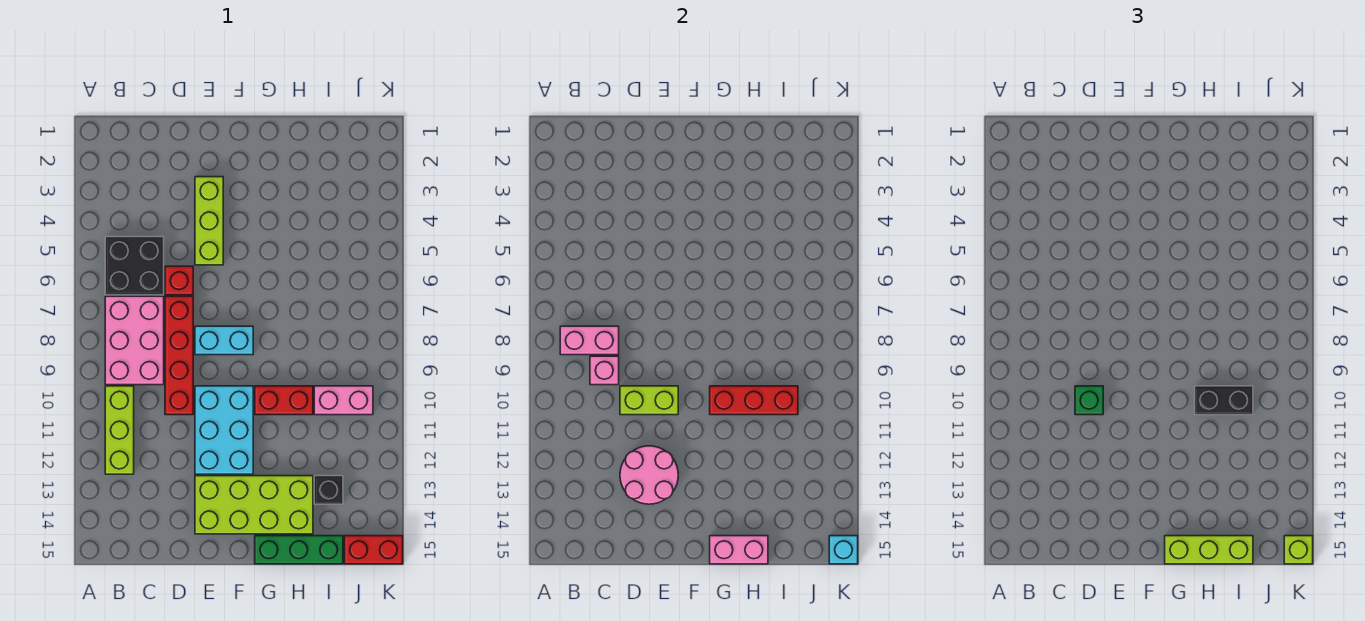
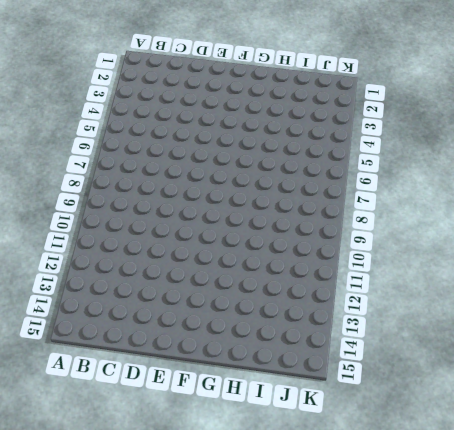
none -> black 2x2 brick [105,237,164,295]
none -> pink 2x3 brick [105,296,164,385]
none -> lime 1x3 brick [105,386,134,474]

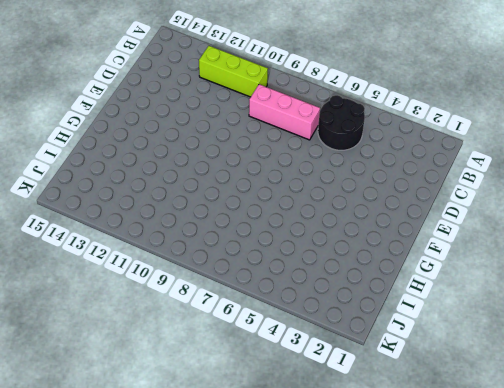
black 2x2 round brick [318,95,365,150] -> black 2x2 brick [105,237,164,295]
pink 1x3 brick [249,84,320,140] -> pink 2x3 brick [105,296,164,385]
none -> red 1x1 brick [165,266,193,295]
none -> red 1x4 brick [165,296,193,415]
none -> lime 1x3 brick [195,177,223,265]

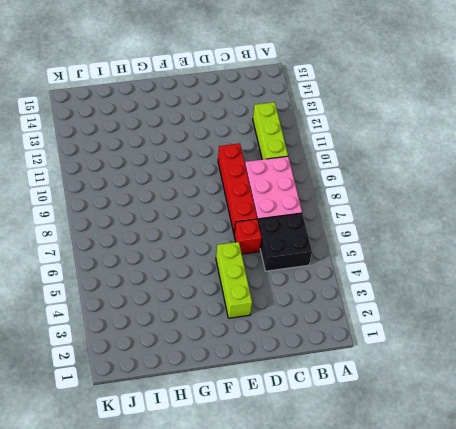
none -> cyan 1x2 brick [195,326,253,355]
none -> cyan 2x3 brick [195,386,253,474]
none -> lime 2x4 brick [195,476,313,534]

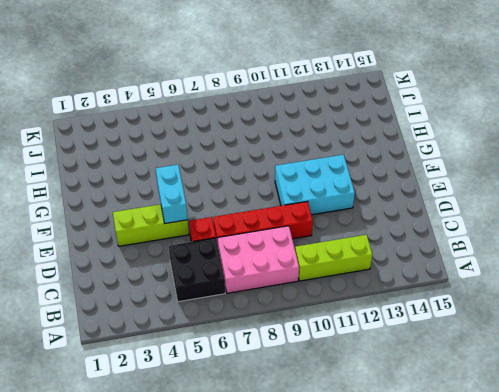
cyan 1x2 brick [156,165,188,224] -> cyan 1x2 brick moved to [195,326,253,355]
none -> lime 2x4 brick [195,476,313,534]
none -> red 1x2 brick [255,386,313,415]
none -> green 1x3 brick [255,536,343,564]

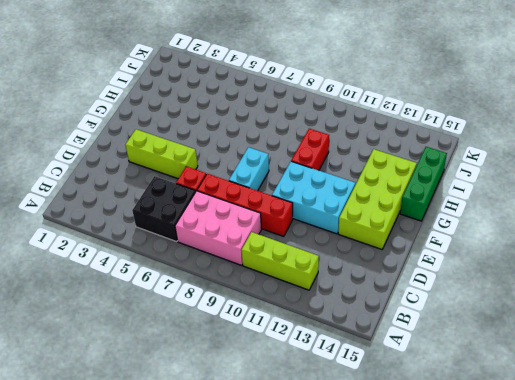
none -> pink 1x2 brick [314,386,373,415]
none -> black 1x1 brick [314,476,343,504]
none -> red 1x2 brick [344,536,403,564]

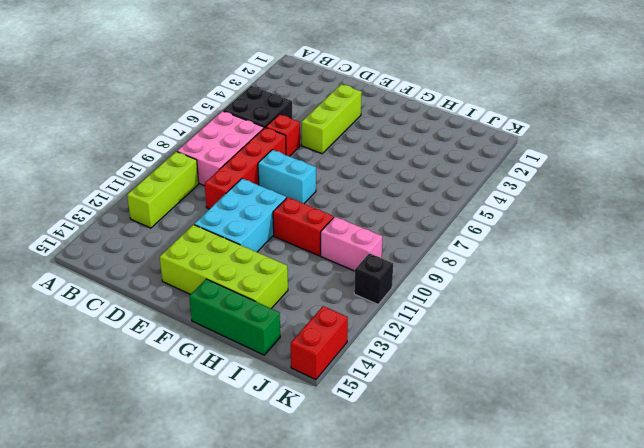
black 1x1 brick [354,253,393,304] -> black 1x1 brick moved to [314,476,343,504]
red 1x2 brick [291,306,348,380] -> red 1x2 brick turned to [344,536,403,564]
none -> pink 1x2 brick [560,326,619,355]
none -> pink 1x1 brick [590,356,619,385]
none -> lime 1x2 brick [620,386,678,415]

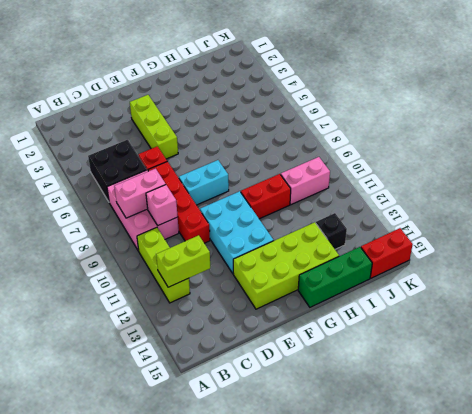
lime 1x2 brick [156,235,210,287] -> lime 1x2 brick moved to [620,386,678,415]
none -> pink 2x2 round brick [620,446,678,504]
none -> red 1x3 brick [710,386,798,415]
none -> pink 1x2 brick [710,536,768,564]

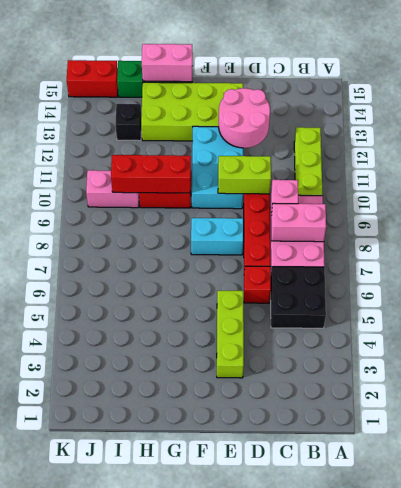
none -> cyan 1x1 brick [829,536,858,564]
none -> green 1x1 brick [1075,386,1103,415]
none -> lime 1x3 brick [1165,536,1253,564]

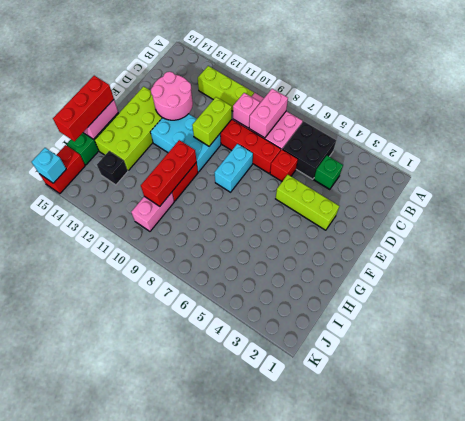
green 1x1 brick [314,156,343,190] -> green 1x1 brick moved to [1075,386,1103,415]
red 1x3 brick [53,76,114,141] -> lime 1x3 brick [1165,536,1253,564]
none -> black 1x2 brick [1195,386,1253,415]
none -> lime 1x1 brick [1284,536,1313,564]

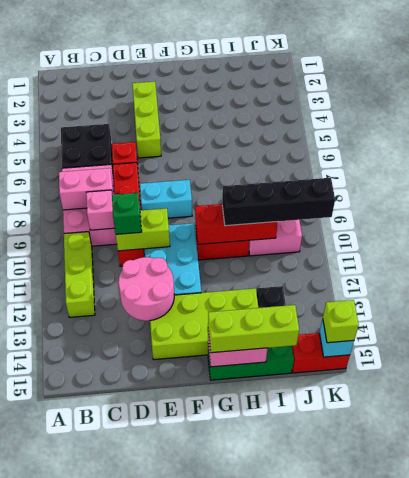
black 1x4 brick [222,178,335,226] -> black 1x2 brick [1195,386,1253,415]

